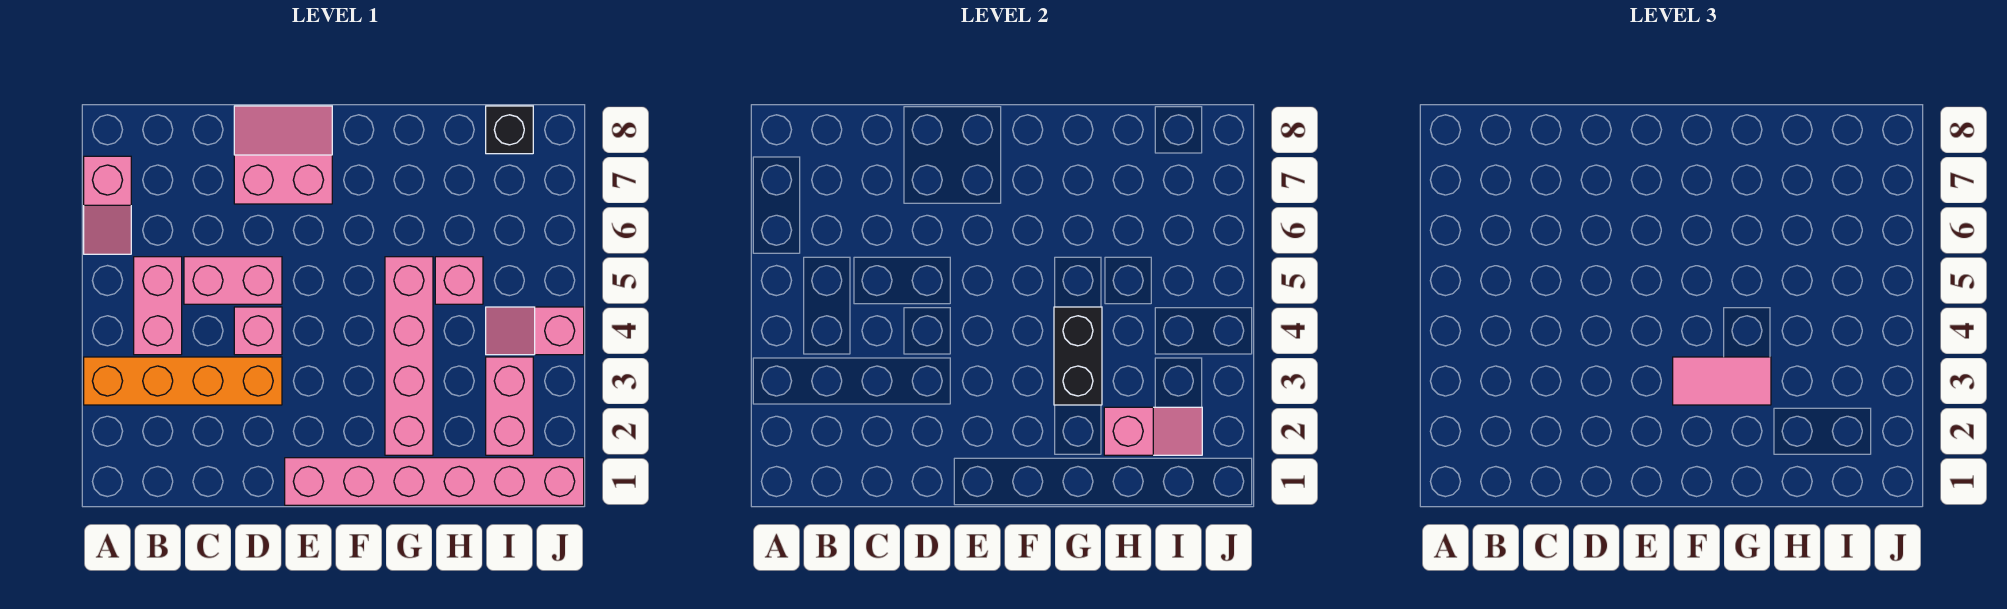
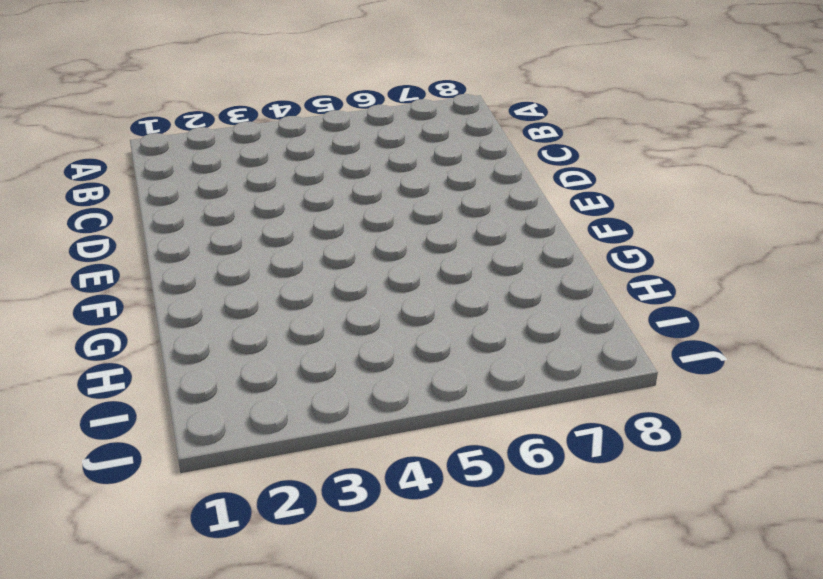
none -> orange 1x4 brick [84,357,282,405]
none -> pink 1x2 slope [84,156,131,254]
none -> pink 1x2 brick [134,257,182,355]

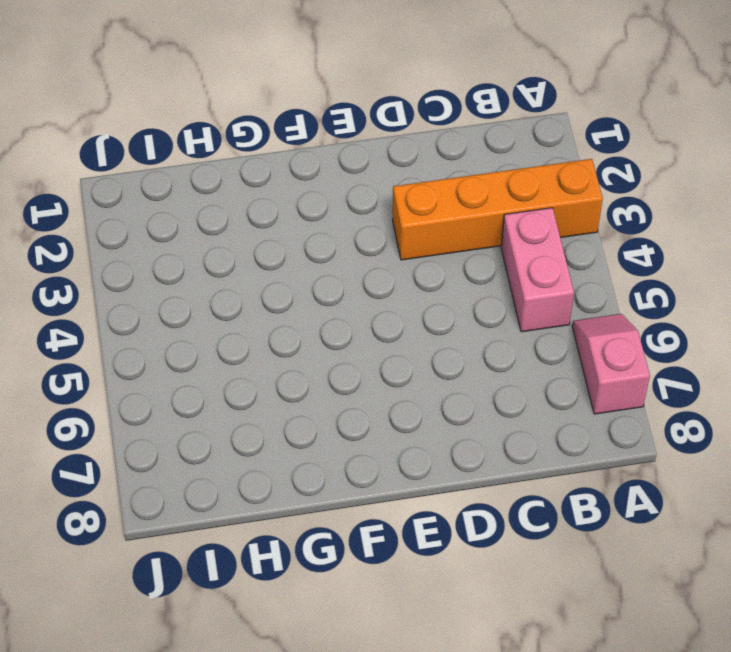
none -> pink 1x2 brick [184,257,282,304]
none -> pink 1x1 brick [234,307,282,355]
none -> pink 2x2 slope [234,106,332,204]

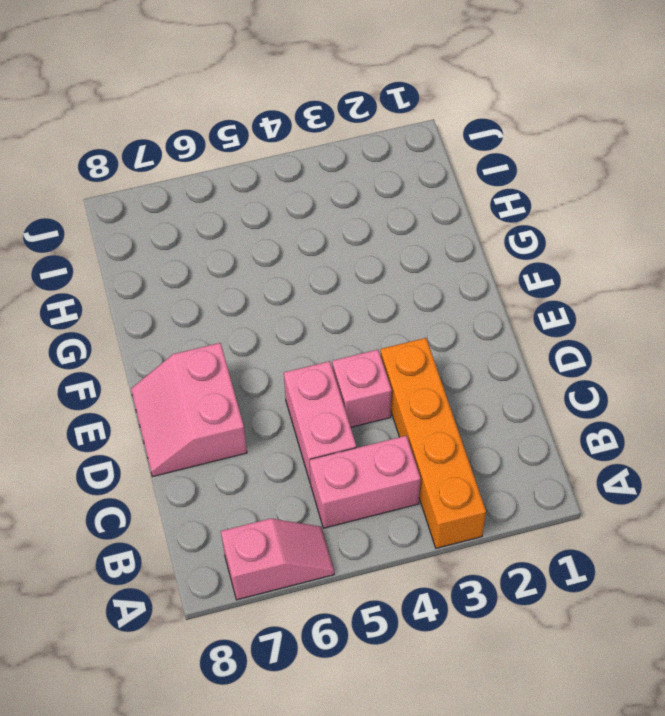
none -> pink 1x6 brick [285,458,584,505]
none -> pink 1x4 brick [385,257,433,455]
none -> pink 1x1 brick [435,257,483,304]

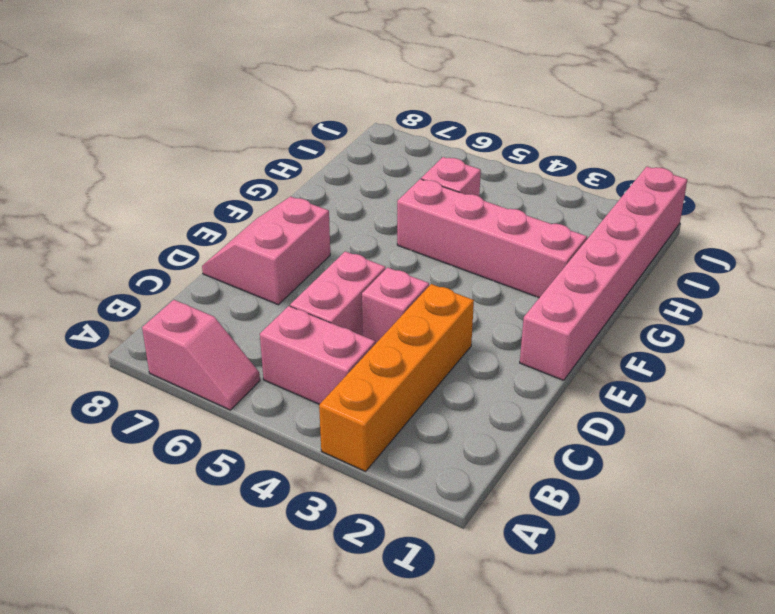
none -> pink 1x2 brick [486,357,533,455]
none -> pink 1x2 slope [486,307,584,355]
none -> black 1x1 brick [486,106,533,154]

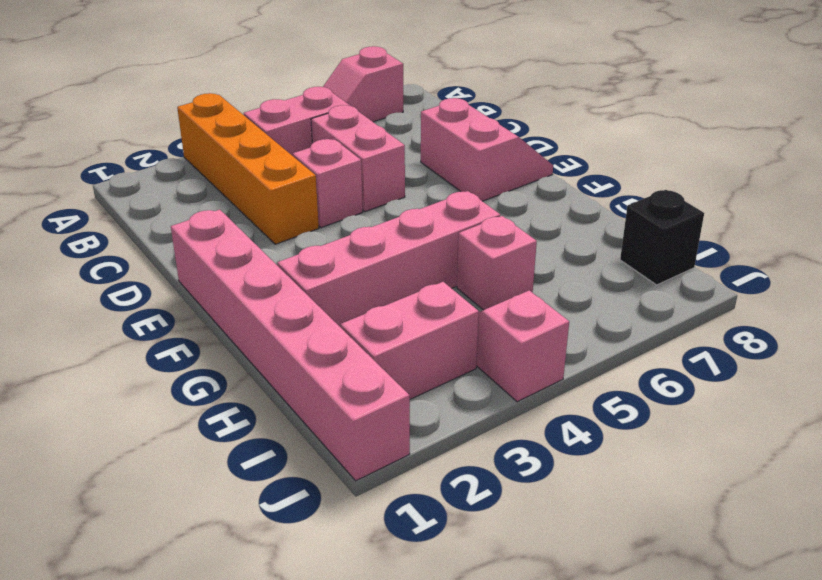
none -> black 1x2 brick [1054,307,1102,405]
none -> pink 1x2 slope [1104,407,1202,455]
none -> pink 1x2 tile [1673,357,1771,405]

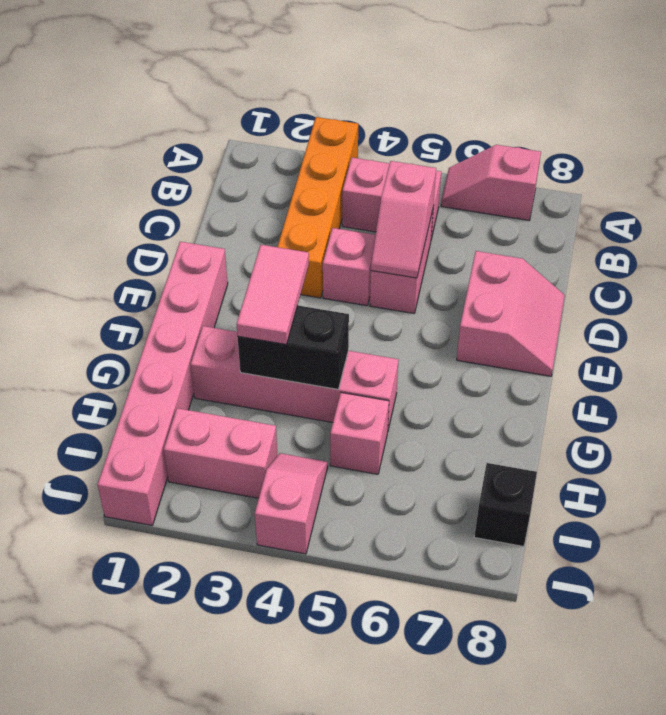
pink 1x2 slope [371,161,436,278] -> pink 1x2 slope moved to [1104,407,1202,455]

